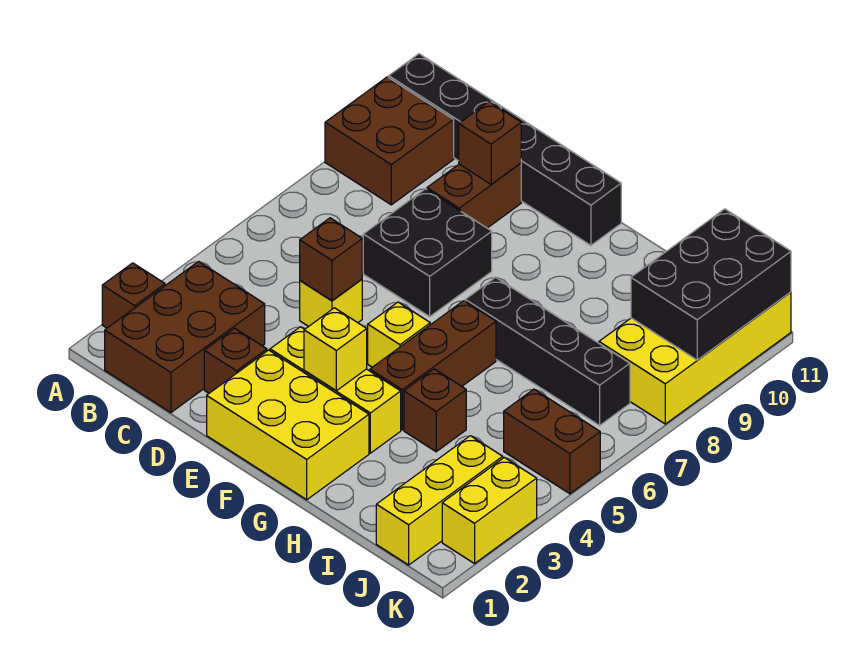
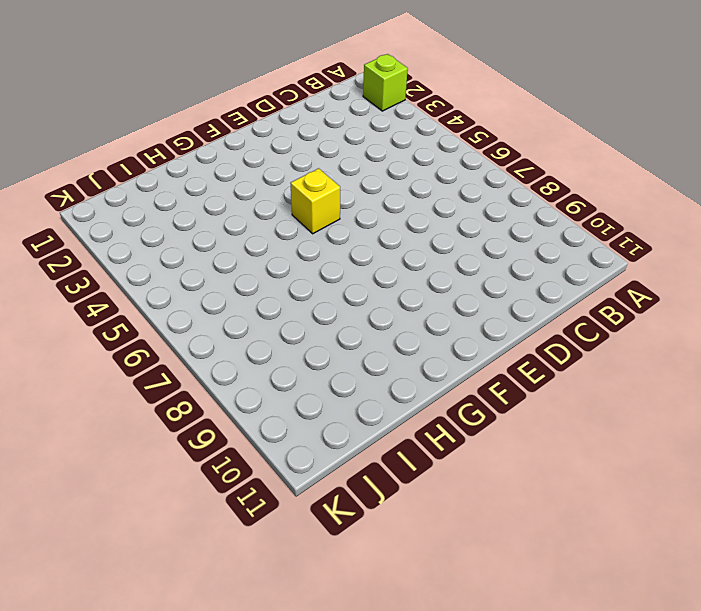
lime 1x1 brick [363,54,408,111] -> brown 1x1 brick [102,263,165,328]
none -> brown 2x2 brick [325,77,454,205]
none -> black 1x6 brick [389,54,621,245]
none -> brown 2x3 brick [105,262,265,413]

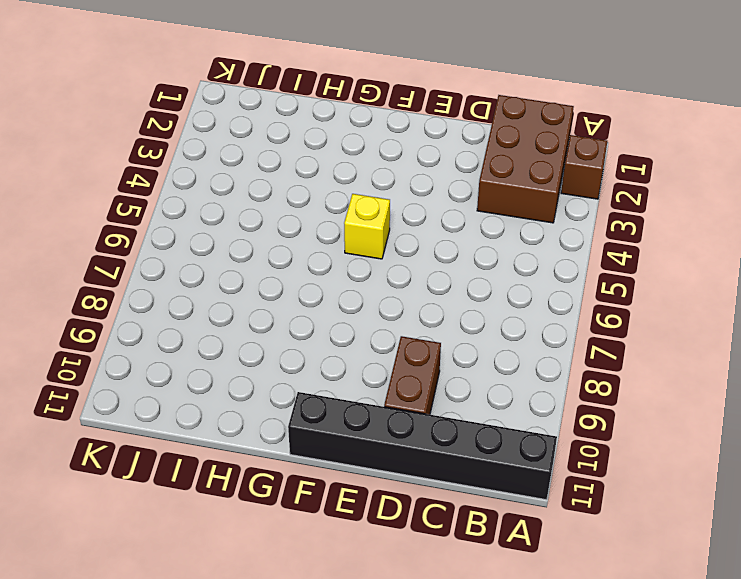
none -> brown 2x2 brick [325,77,454,205]
none -> brown 1x1 brick [204,328,267,393]
none -> yellow 1x1 brick [300,280,362,326]

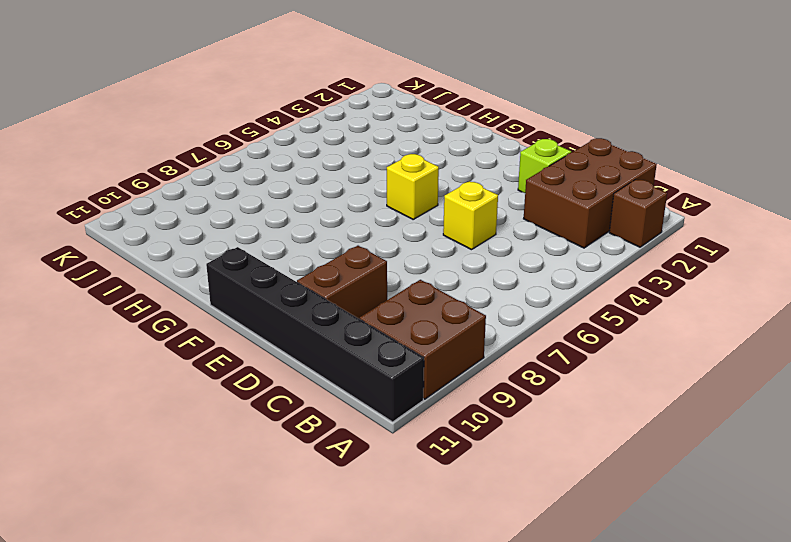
lime 1x1 brick [518,139,571,193] -> brown 1x1 brick [204,328,267,393]
none -> black 2x2 brick [363,189,492,317]
none -> yellow 2x3 brick [207,350,369,500]
none -> yellow 1x3 brick [270,327,401,453]

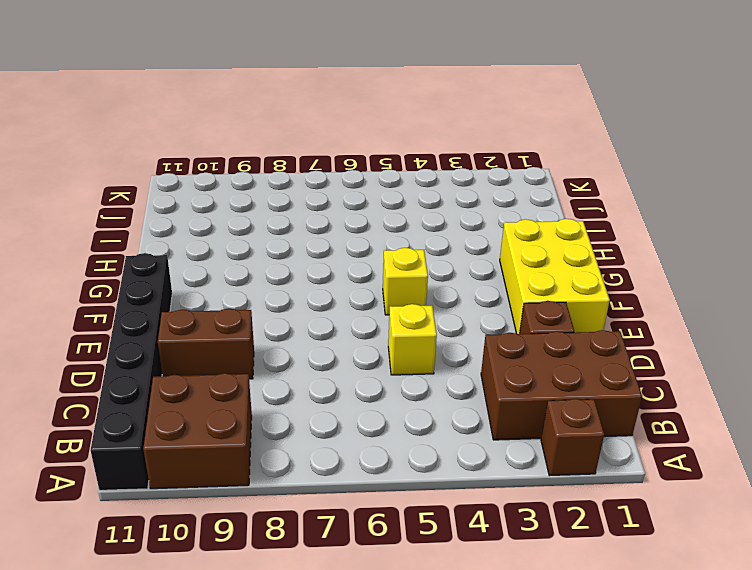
none -> black 2x2 brick [363,189,492,317]
none -> yellow 1x3 brick [270,327,401,453]
none -> brown 1x3 brick [370,301,496,430]

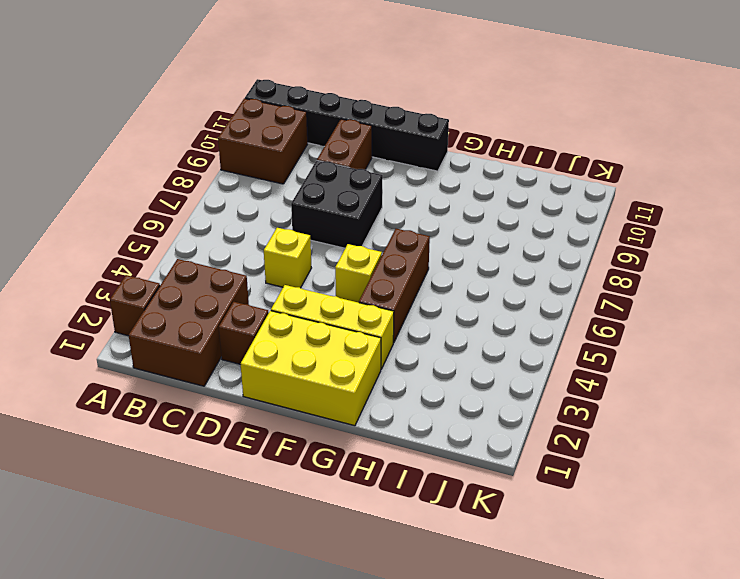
none -> black 1x4 brick [465,277,630,425]
none -> brown 1x1 brick [404,369,466,452]
none -> yellow 1x3 brick [376,436,503,565]

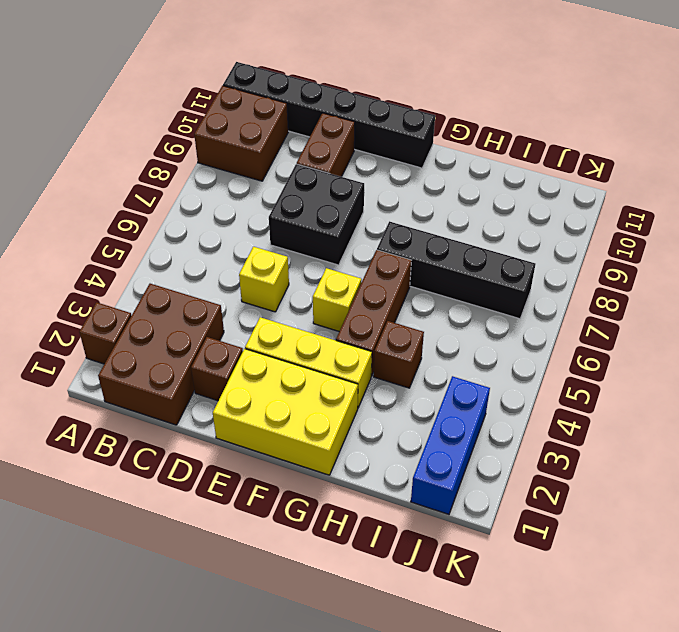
blue 1x3 brick [411,376,490,514] -> yellow 1x3 brick [376,436,503,565]
none -> brown 1x2 brick [504,389,600,494]
none -> yellow 2x4 brick [599,292,791,424]
none -> yellow 1x2 brick [442,457,537,564]

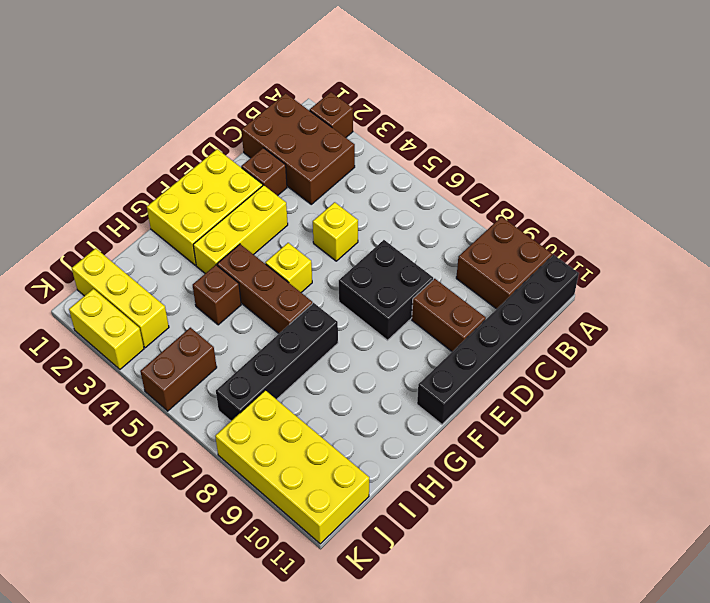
none -> brown 1x1 brick [300,218,362,301]
none -> brown 1x1 brick [459,102,521,184]
none -> yellow 1x1 brick [304,308,367,391]

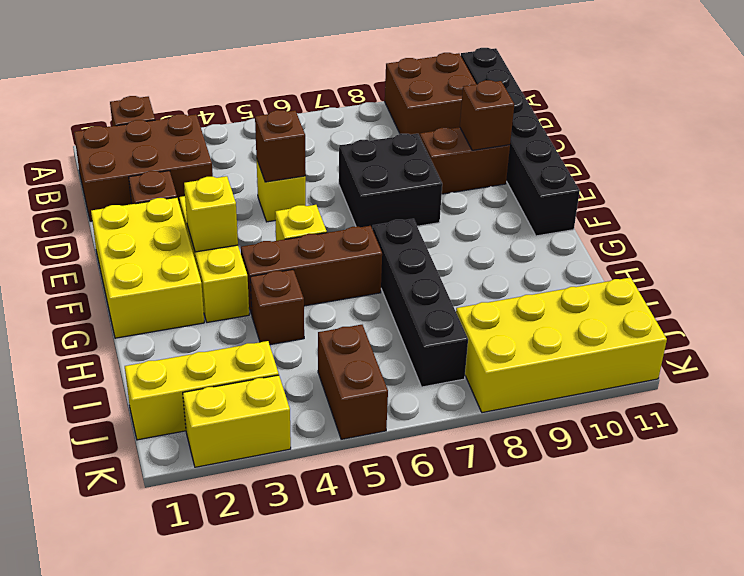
none -> black 2x3 brick [631,209,791,360]

